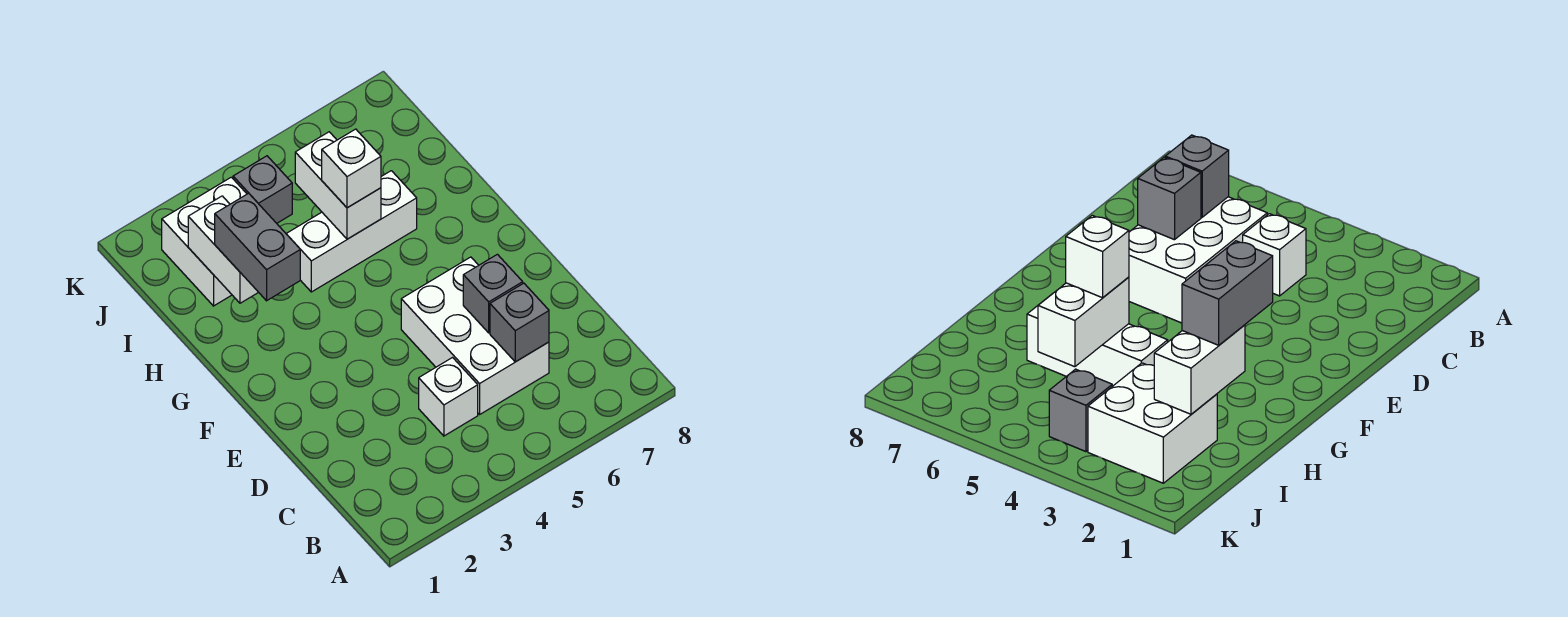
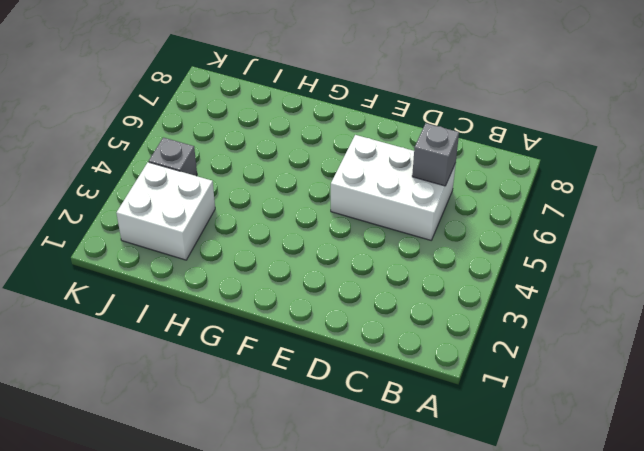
none -> white 1x1 brick [419,358,478,436]
none -> white 1x3 brick [286,171,417,292]

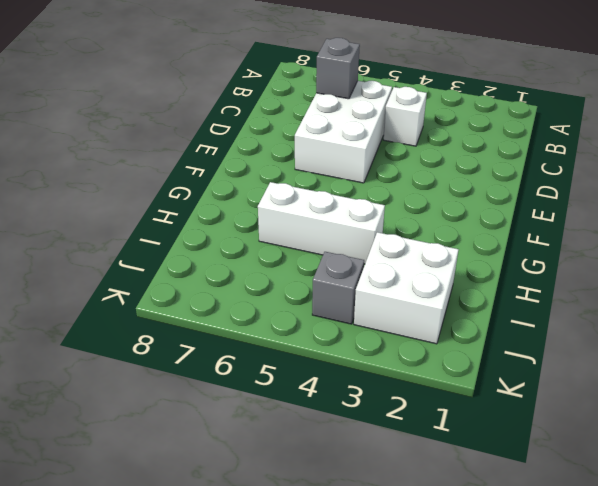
none -> grey 1x1 brick [463,254,523,333]
none -> white 1x2 brick [188,196,258,303]

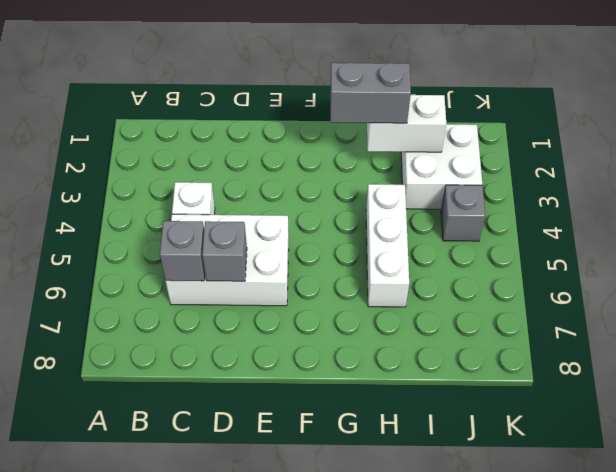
none -> white 1x2 brick [295,132,381,239]
none -> white 1x1 brick [322,129,381,208]

